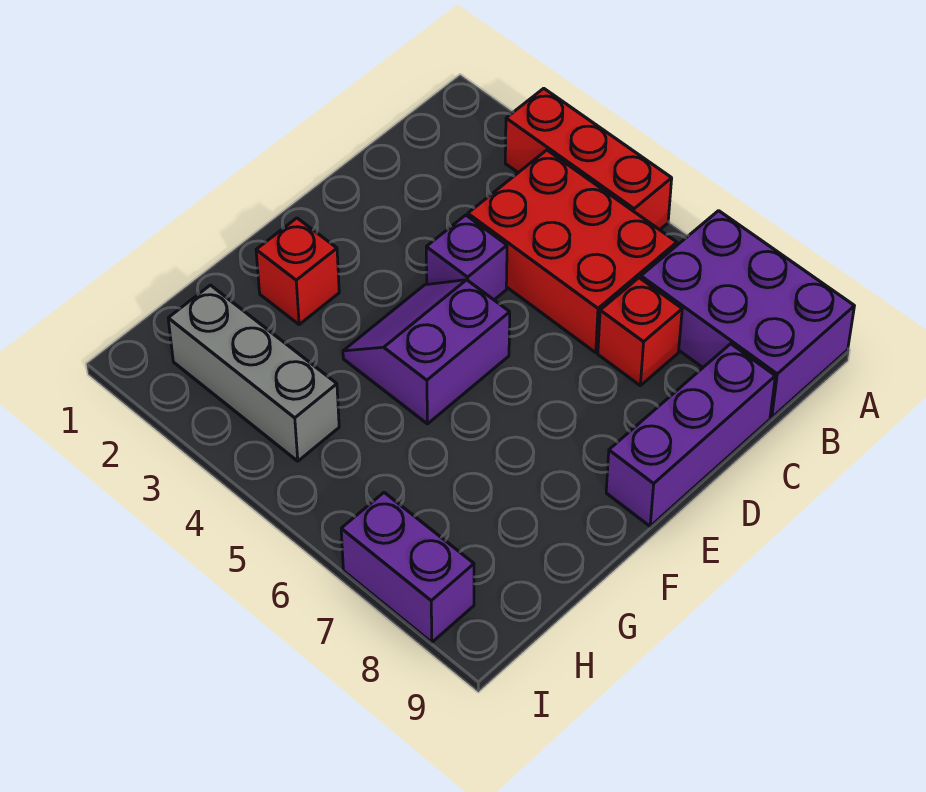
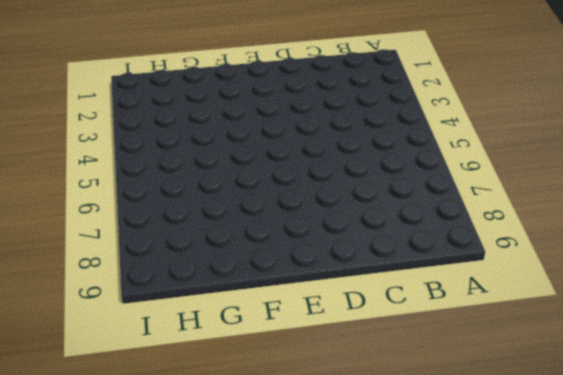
none -> red 1x3 brick [505,88,672,230]
none -> purple 2x3 brick [641,211,854,418]

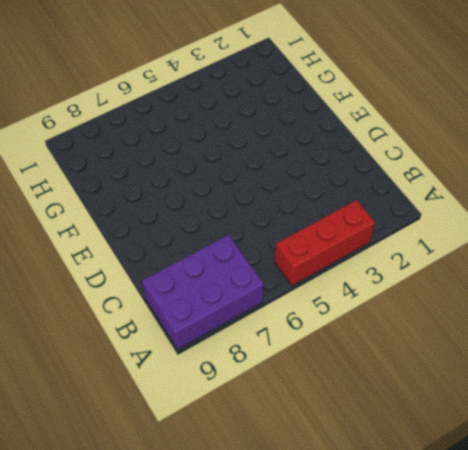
none -> red 2x3 brick [468,150,677,352]
none -> red 1x1 brick [598,278,682,386]

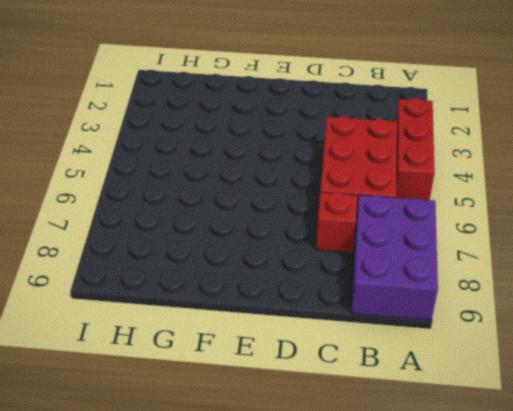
none -> purple 1x3 brick [606,344,775,526]
none -> purple 1x1 brick [426,215,507,300]

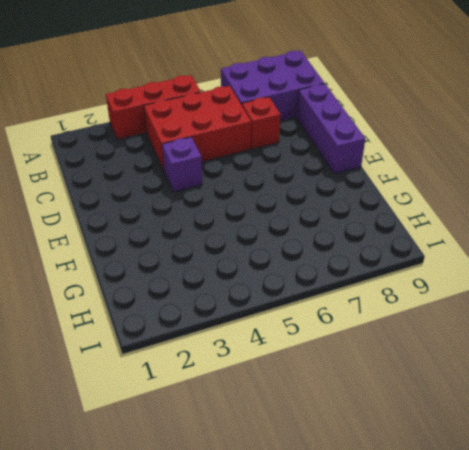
none -> purple 2x2 slope [343,280,510,424]
none -> red 1x1 brick [256,218,339,325]

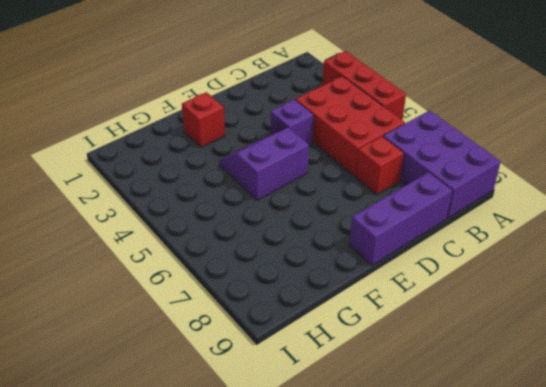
none -> grey 1x3 brick [168,285,339,461]
none -> purple 1x2 brick [341,493,474,642]

